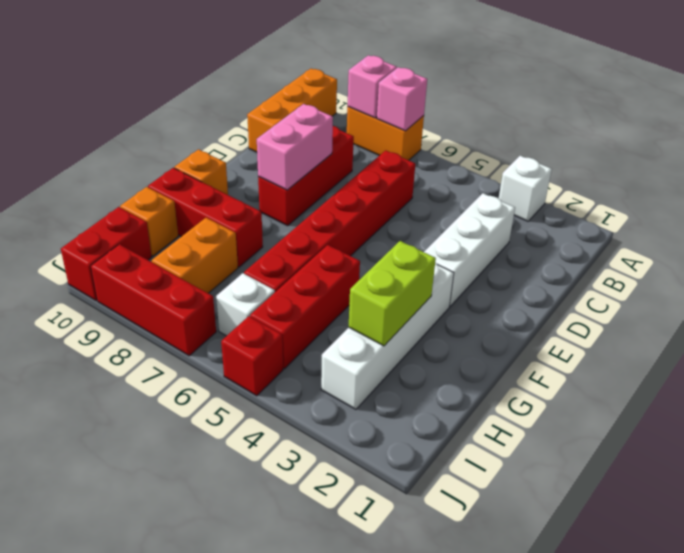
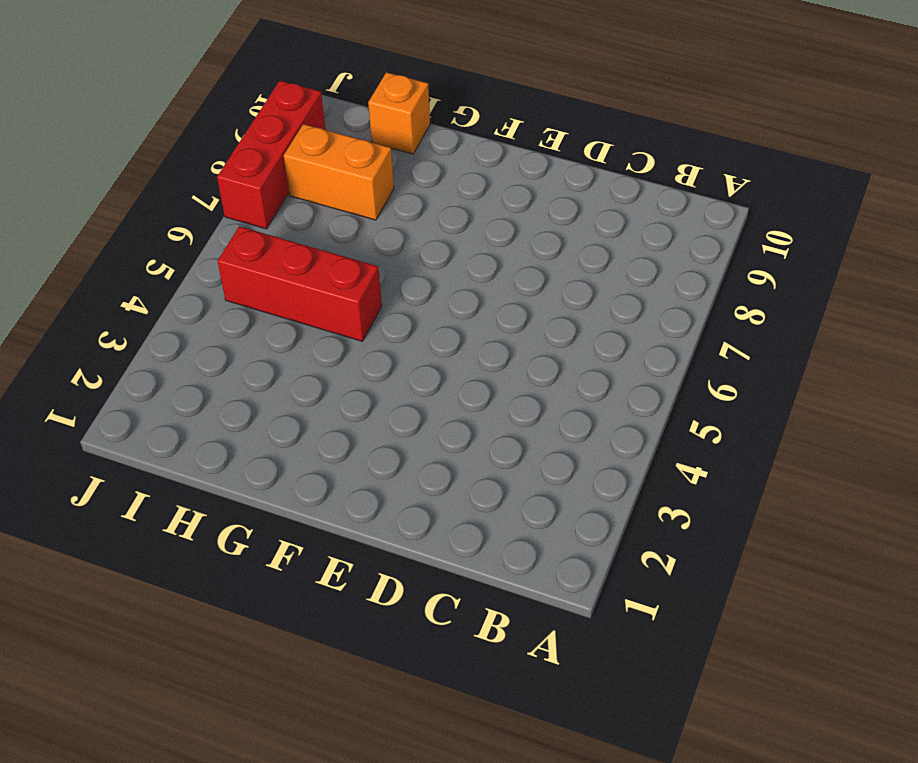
none -> white 1x1 brick [499,156,552,221]
none -> orange 1x2 brick [347,107,424,160]
none -> orange 1x3 brick [247,69,337,152]

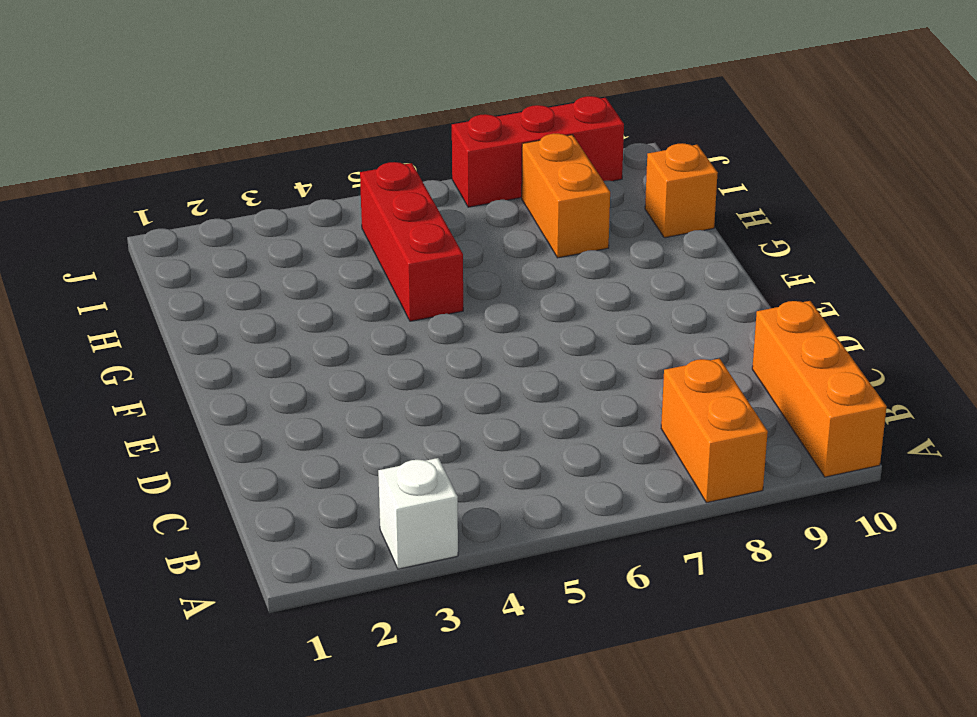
orange 1x2 brick [661,359,768,503] -> orange 1x2 brick turned to [347,107,424,160]
none -> white 1x3 brick [424,193,515,307]
none -> red 1x6 brick [244,150,415,292]
none -> red 1x3 brick [258,126,354,226]

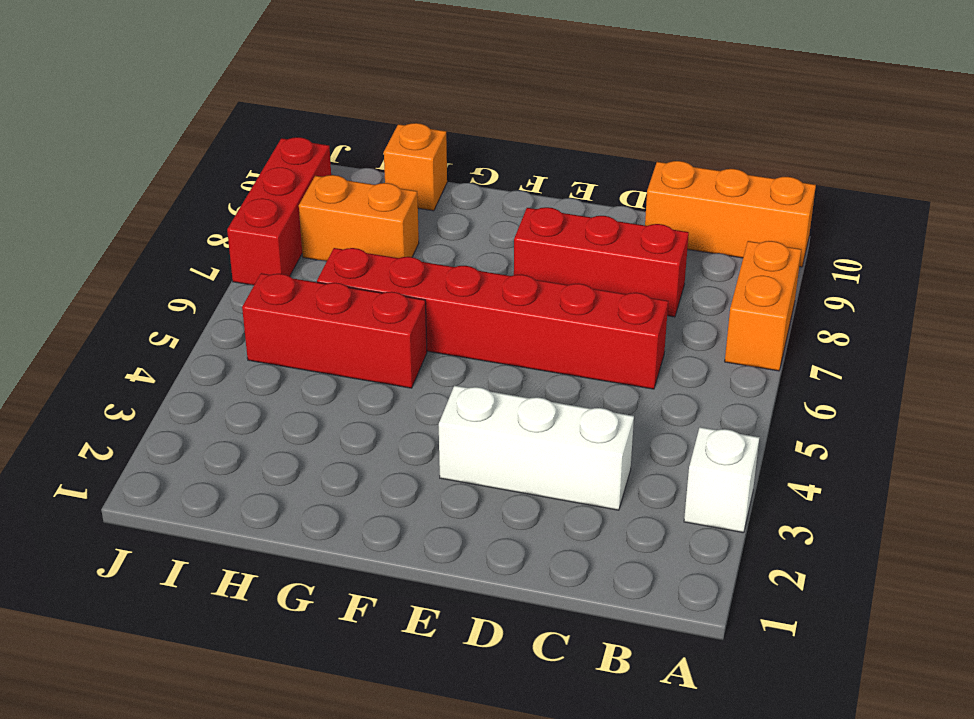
none -> white 1x4 brick [321,263,454,409]
none -> orange 1x1 brick [174,149,228,195]
none -> red 1x3 brick [148,168,263,267]

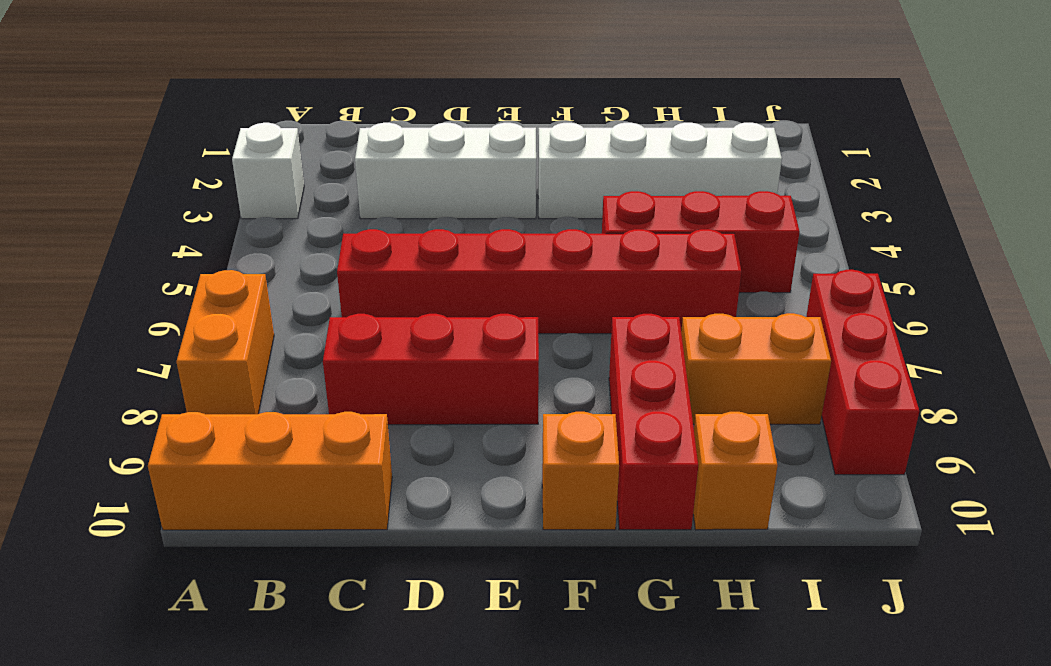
none -> white 1x1 brick [216,273,275,336]
none -> red 1x2 brick [61,207,152,301]
none -> red 1x1 brick [221,316,283,396]

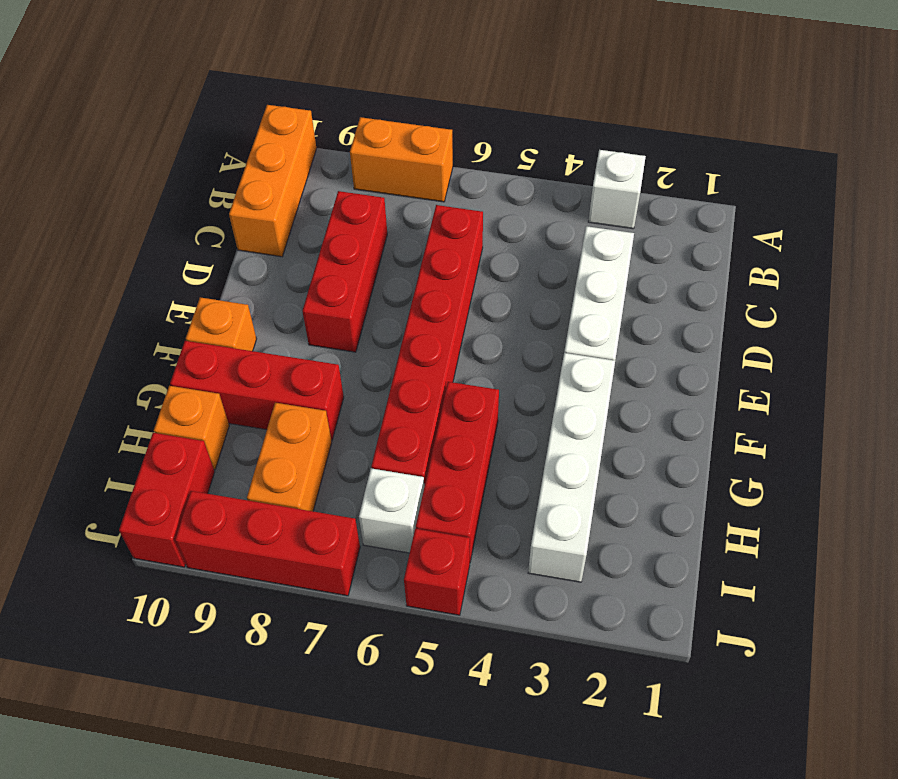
none -> pink 1x1 brick [377,67,427,131]
none -> pink 1x1 brick [348,55,397,118]
none -> pink 1x2 brick [257,104,333,190]

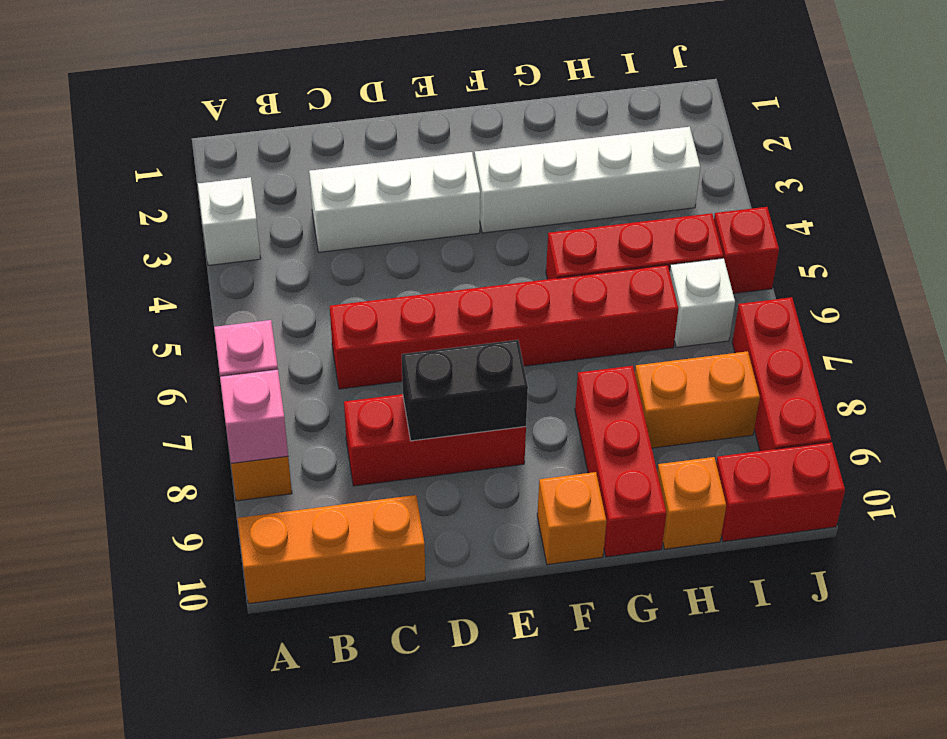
black 1x2 brick [402,340,528,441] -> pink 1x2 brick [257,104,333,190]
none -> lime 1x2 brick [349,241,436,346]

